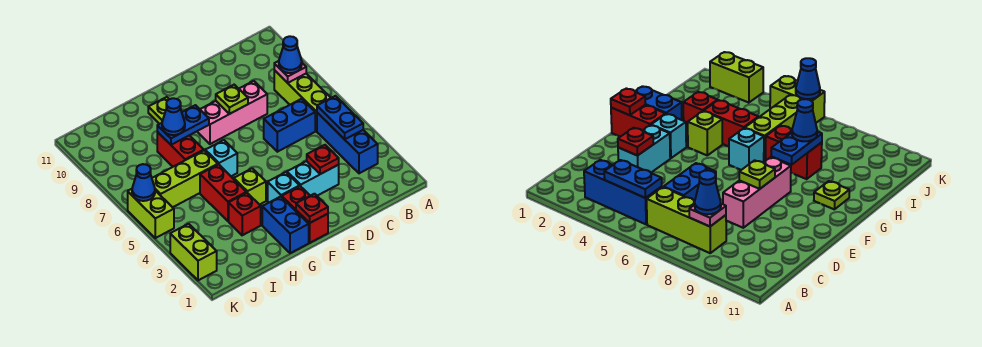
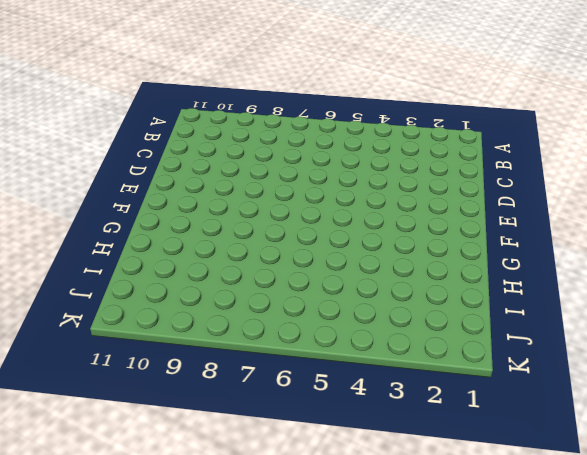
none -> blue 1x3 brick [317,113,378,173]
none -> lime 1x3 brick [274,70,331,131]
none -> blue 1x2 brick [264,99,315,152]

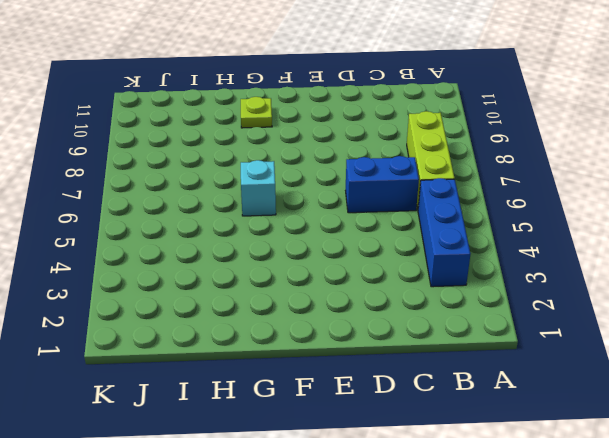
none -> cyan 1x2 brick [287,161,339,196]
none -> pink 1x3 brick [197,81,267,144]
none -> red 1x2 brick [282,186,328,243]

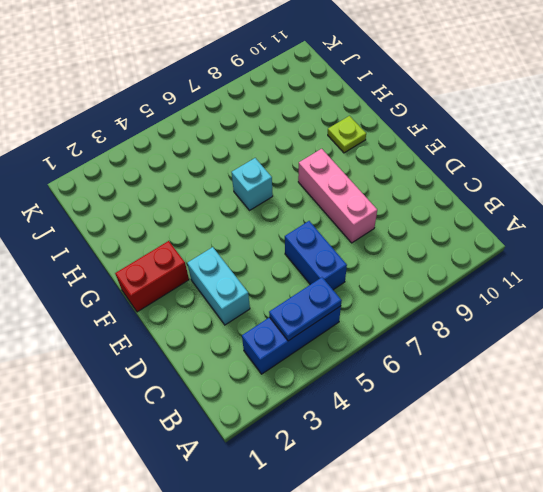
none -> lime 1x3 brick [274,70,331,131]
none -> cyan 1x1 brick [268,172,299,202]
none -> blue 1x2 brick [262,197,309,253]

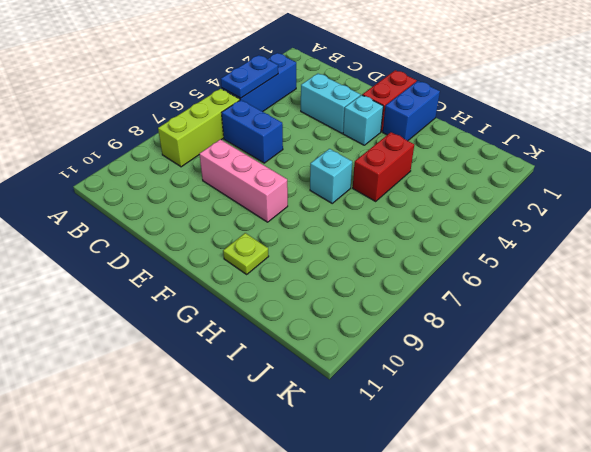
none -> lime 1x1 brick [234,168,266,205]
none -> red 1x1 brick [229,193,261,235]
none -> lime 1x3 brick [152,150,218,207]

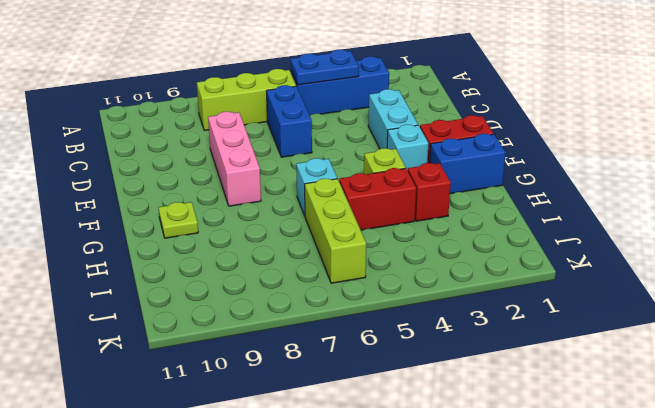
none -> red 1x2 brick [157,132,204,167]
none -> lime 1x2 brick [170,224,217,280]
none -> lime 1x2 brick [128,189,174,238]

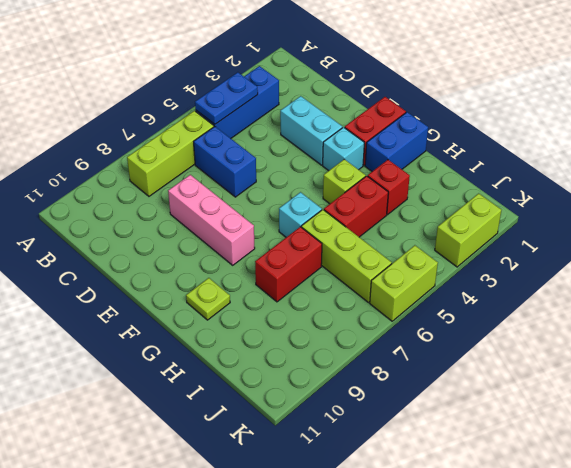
none -> pink 1x1 plate [274,61,306,83]
none -> red 1x1 plate [307,145,339,174]
none -> lime 1x1 plate [216,85,248,114]

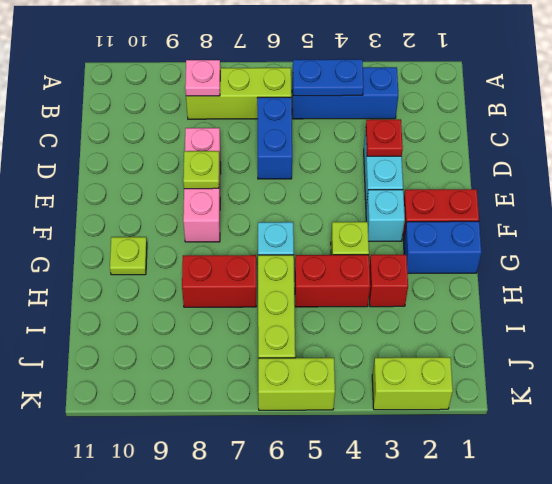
none -> red 1x1 plate [296,194,328,223]
none -> blue 1x2 plate [157,105,209,145]
none -> blue 1x1 cone [132,164,155,201]

